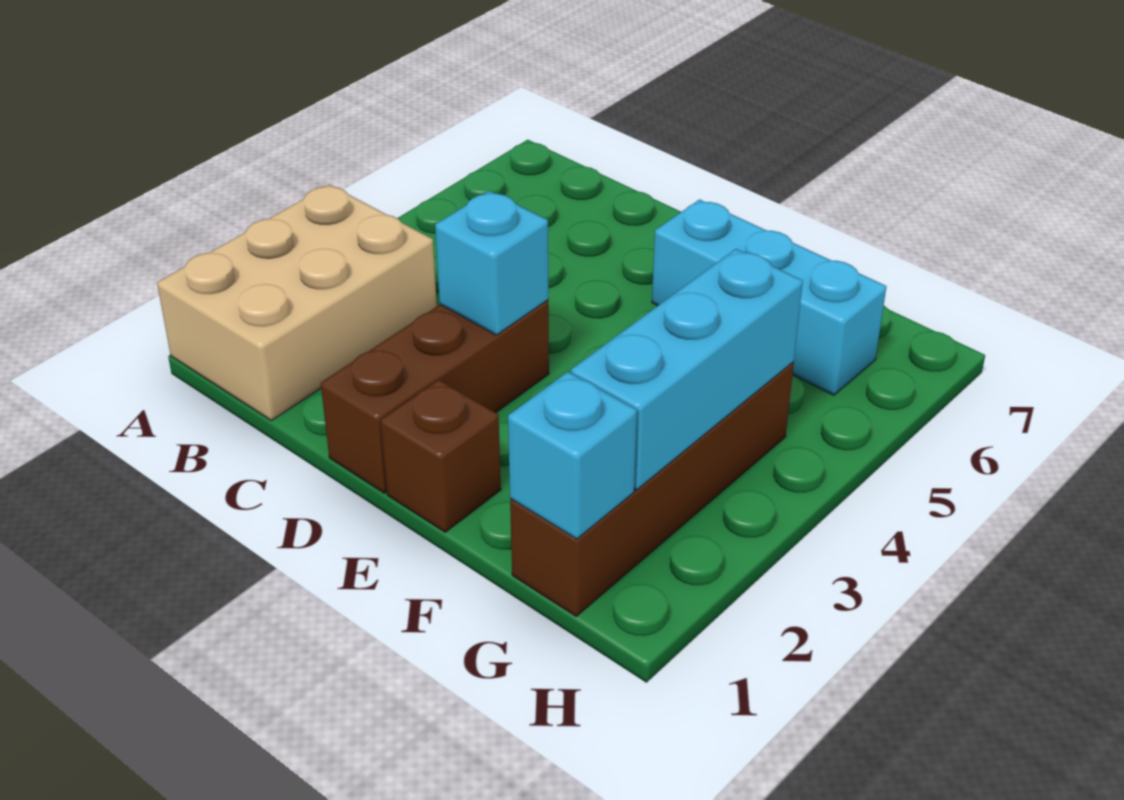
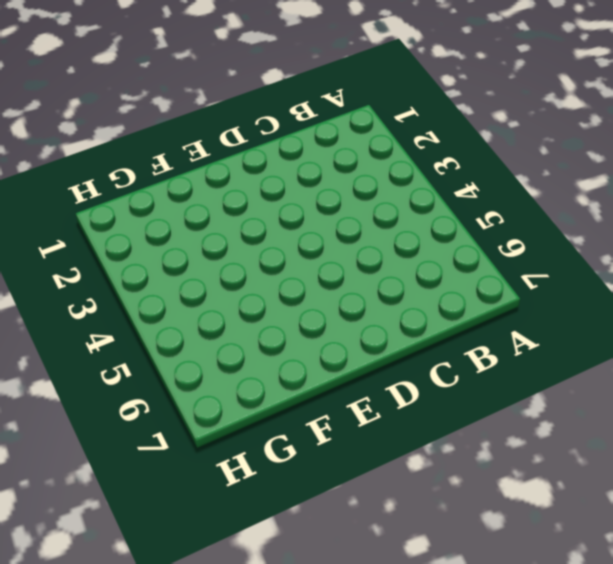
none -> tan 2x3 brick [157,184,437,421]
none -> brown 1x3 brick [321,300,549,493]

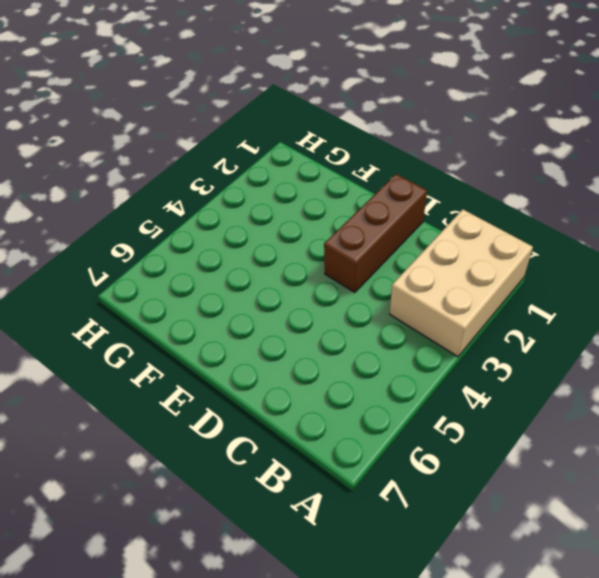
none -> brown 1x1 brick [381,380,501,532]
none -> cyan 1x3 brick [652,200,886,395]

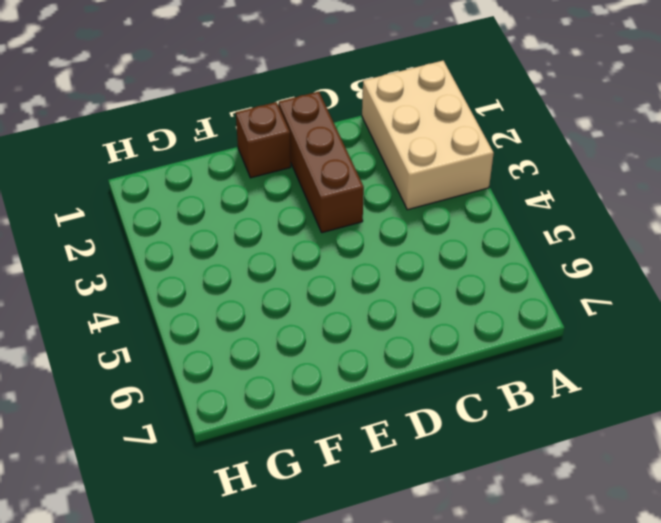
none -> cyan 1x3 brick [652,200,886,395]
none -> brown 1x4 brick [510,362,794,616]

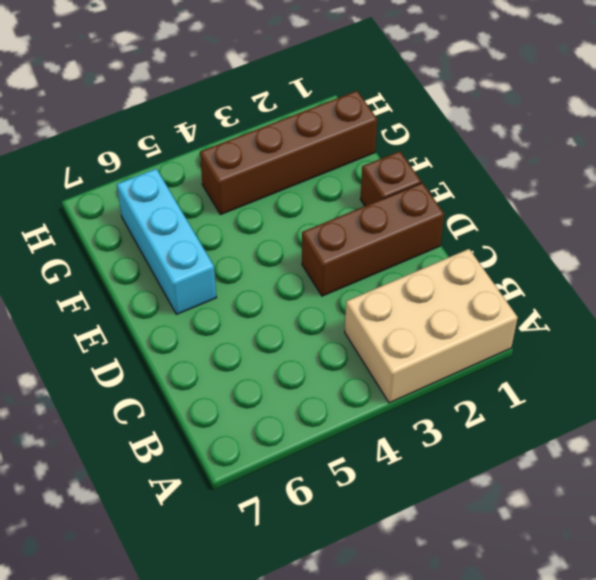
none -> cyan 1x1 brick [435,191,548,335]
none -> cyan 1x1 brick [508,372,637,539]

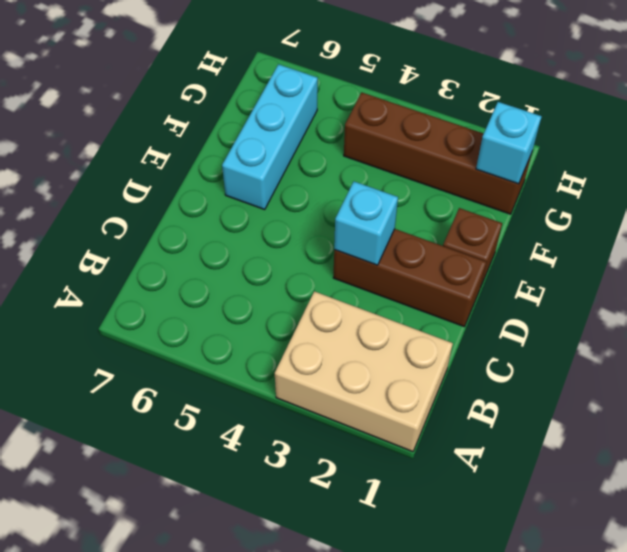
none -> cyan 1x3 brick [571,249,803,490]

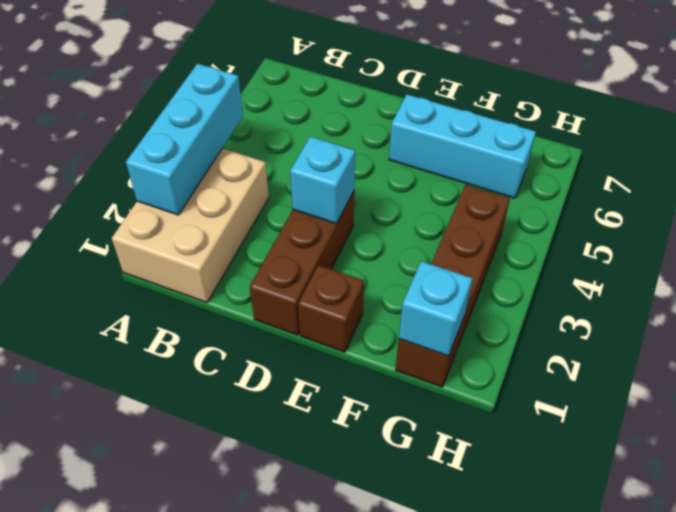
cyan 1x3 brick [126,64,243,215] -> cyan 1x3 brick moved to [571,249,803,490]

